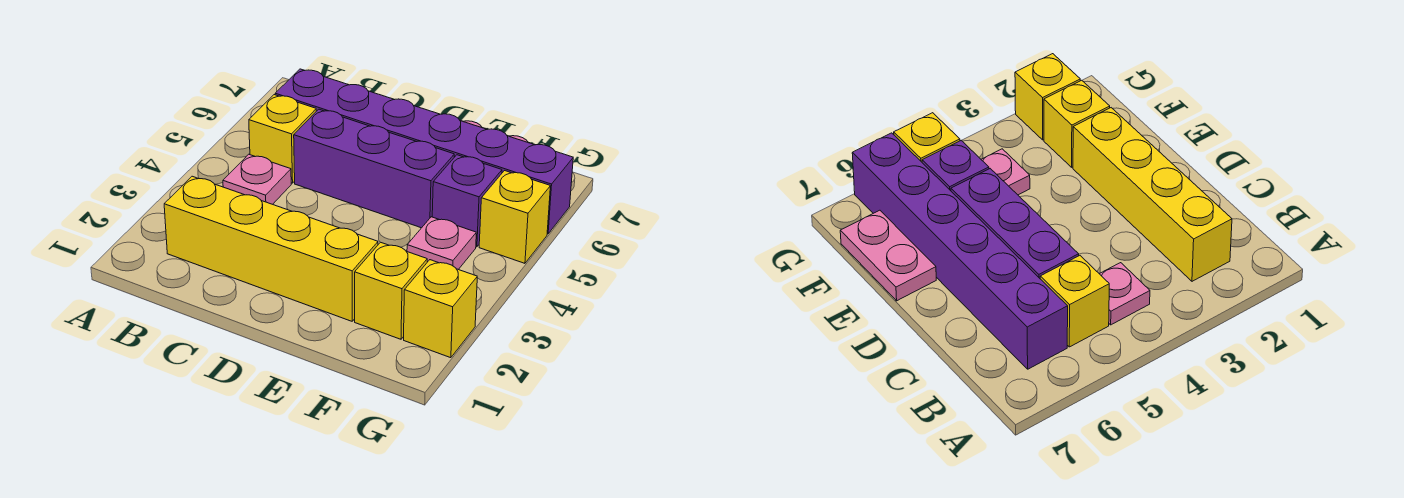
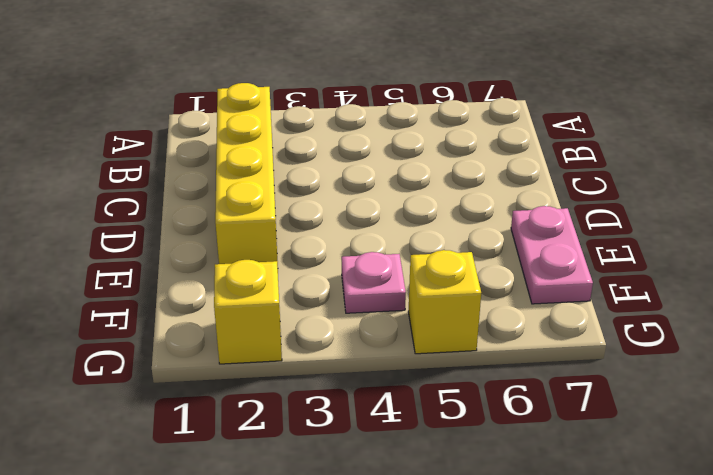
none -> pink 1x1 plate [223,154,291,204]
none -> yellow 1x1 brick [249,95,316,183]

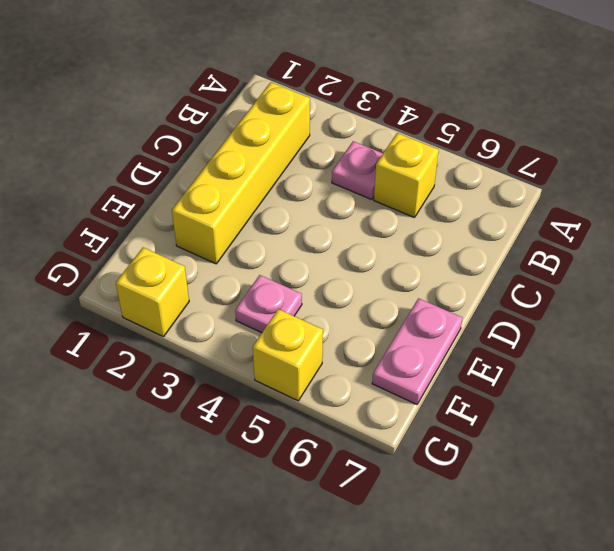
none -> purple 1x6 brick [275,69,573,234]
none -> purple 1x3 brick [294,109,454,228]

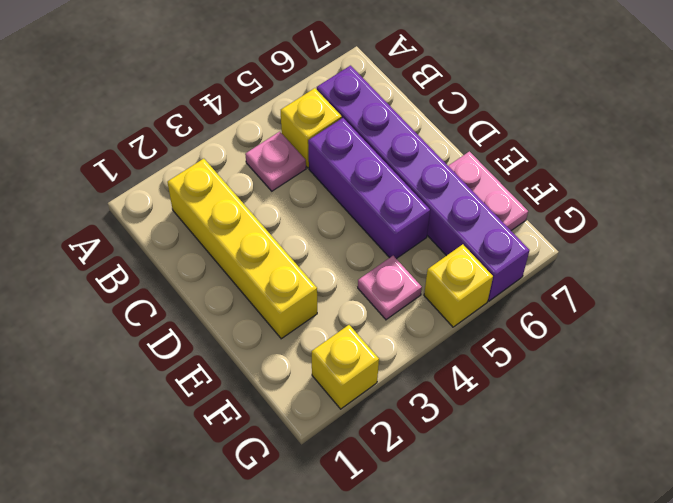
none -> yellow 1x1 brick [355,242,427,339]
none -> purple 1x1 brick [432,155,502,247]

